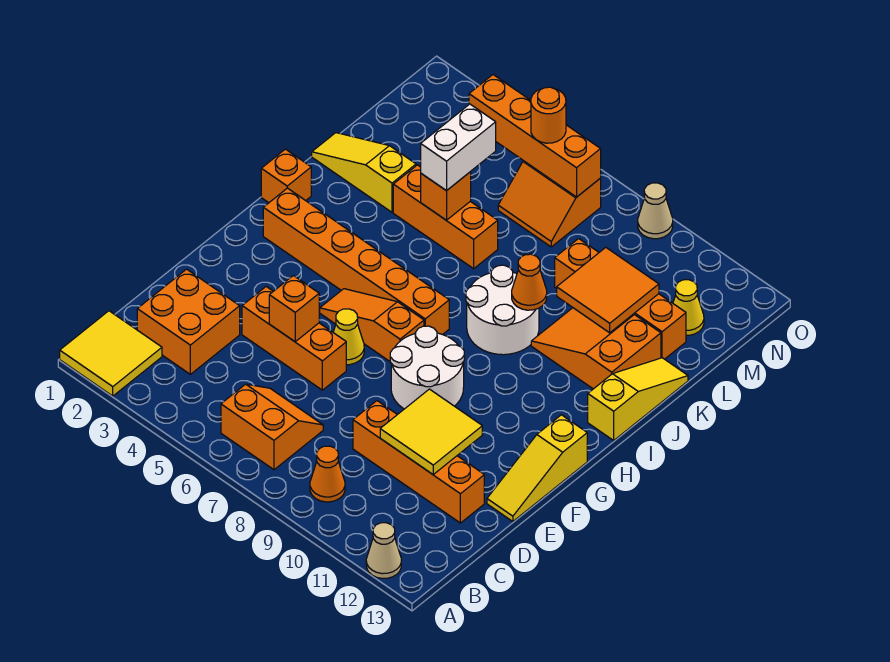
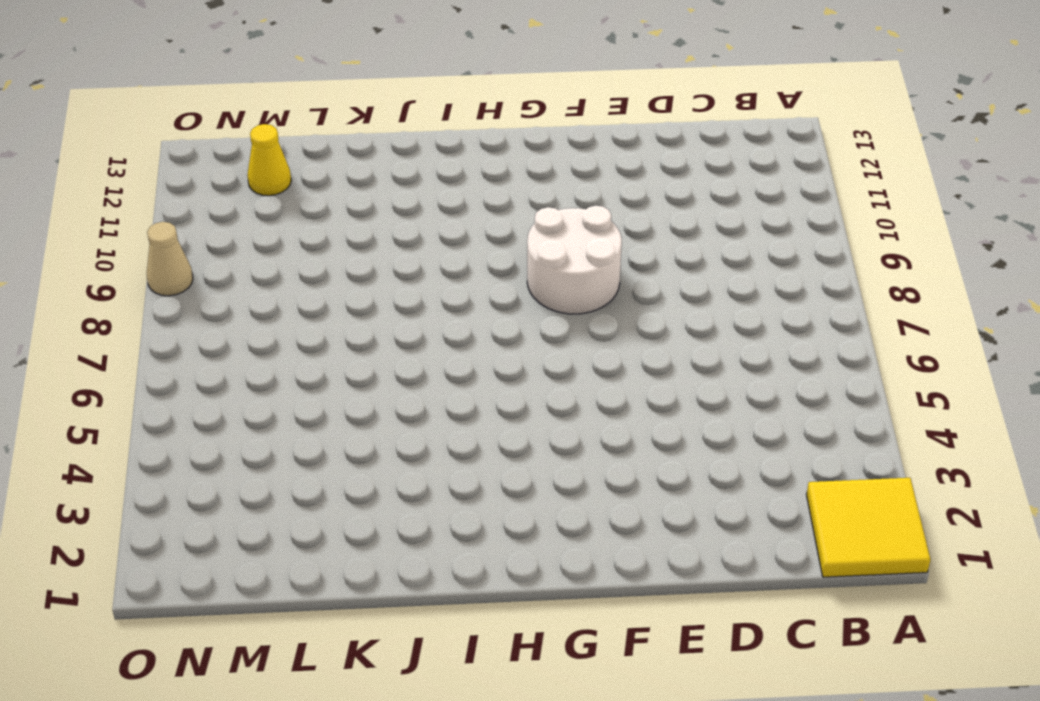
none -> tan 1x1 cone [366,523,401,578]
none -> orange 2x2 slope [221,384,323,470]
none -> orange 1x1 cone [310,446,345,502]
none -> orange 2x2 brick [137,269,240,374]

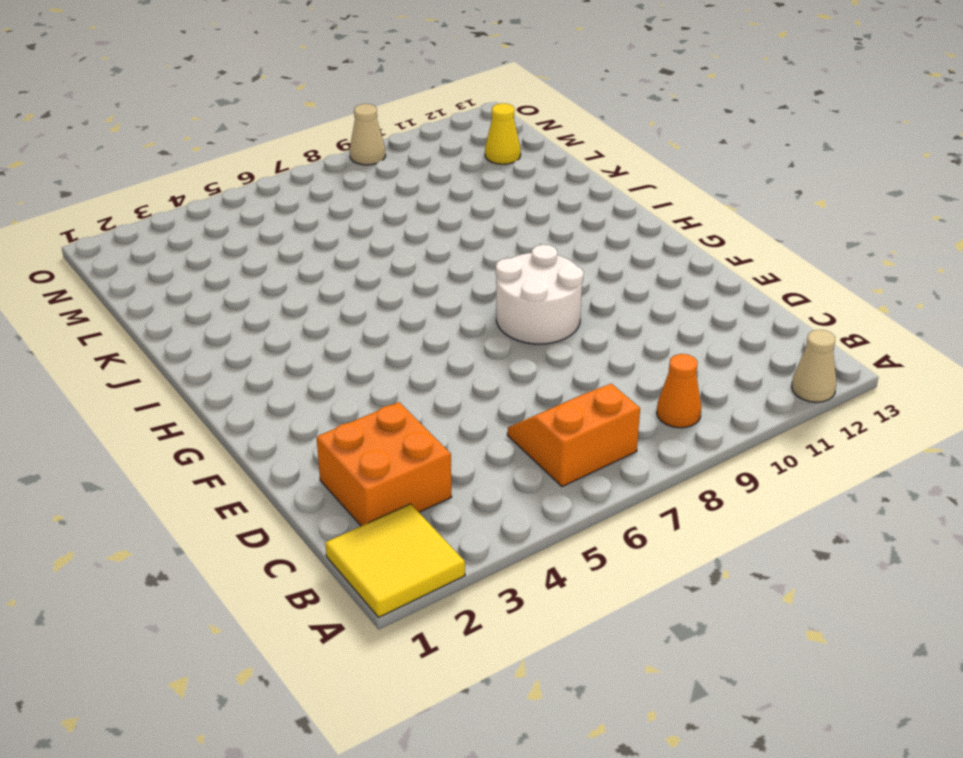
none -> orange 1x4 brick [353,401,484,523]
none -> orange 1x3 brick [242,287,346,390]
none -> yellow 1x3 slope [487,415,587,522]
none -> yellow 1x1 cone [333,309,364,365]

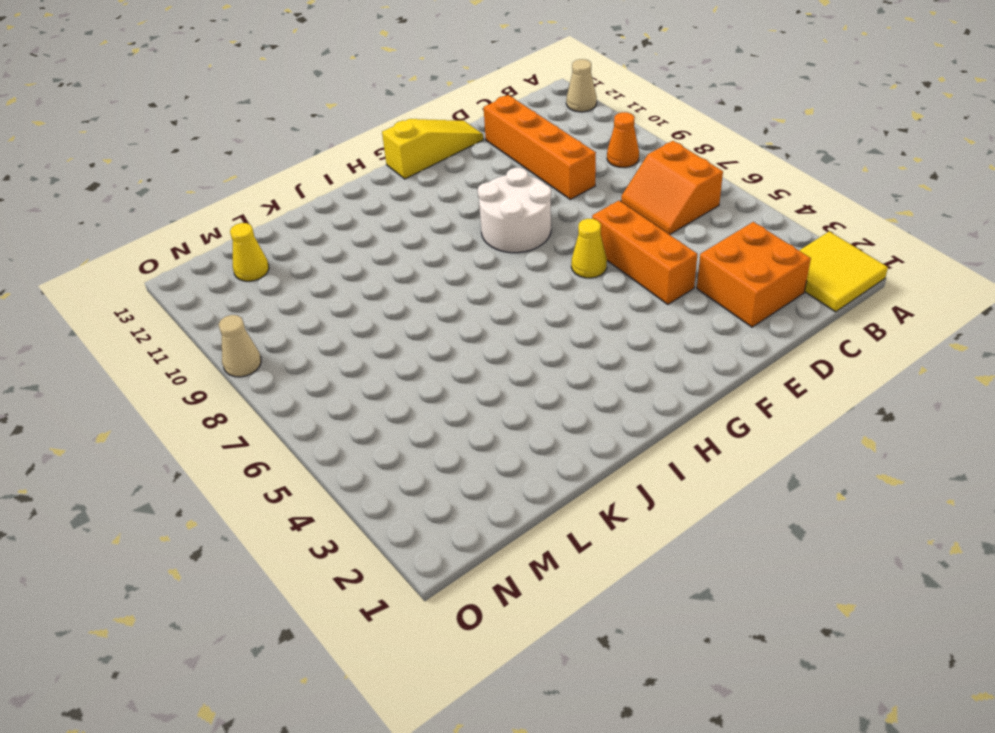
none -> orange 1x3 slope [320,289,424,361]
none -> orange 1x6 brick [263,188,449,335]
none -> orange 1x1 brick [261,149,311,203]
none -> white 2x2 round brick [466,265,539,355]

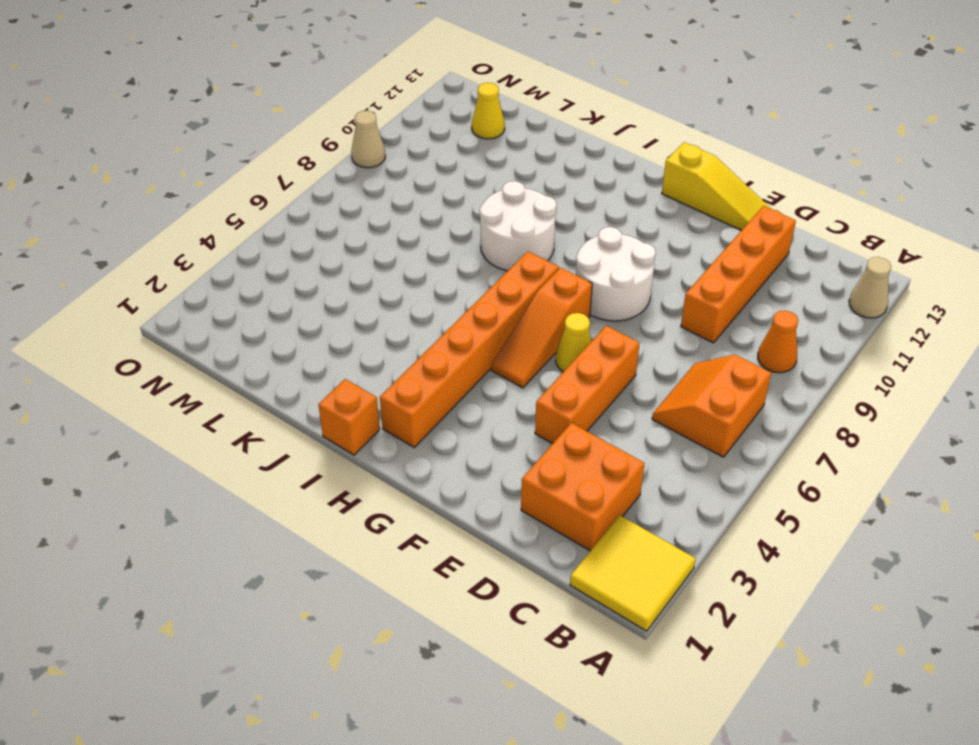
none -> yellow 1x3 slope [588,358,688,440]
none -> orange 2x3 slope [531,308,661,389]
none -> yellow 1x3 slope [312,133,416,212]
none -> orange 1x3 brick [393,165,498,269]

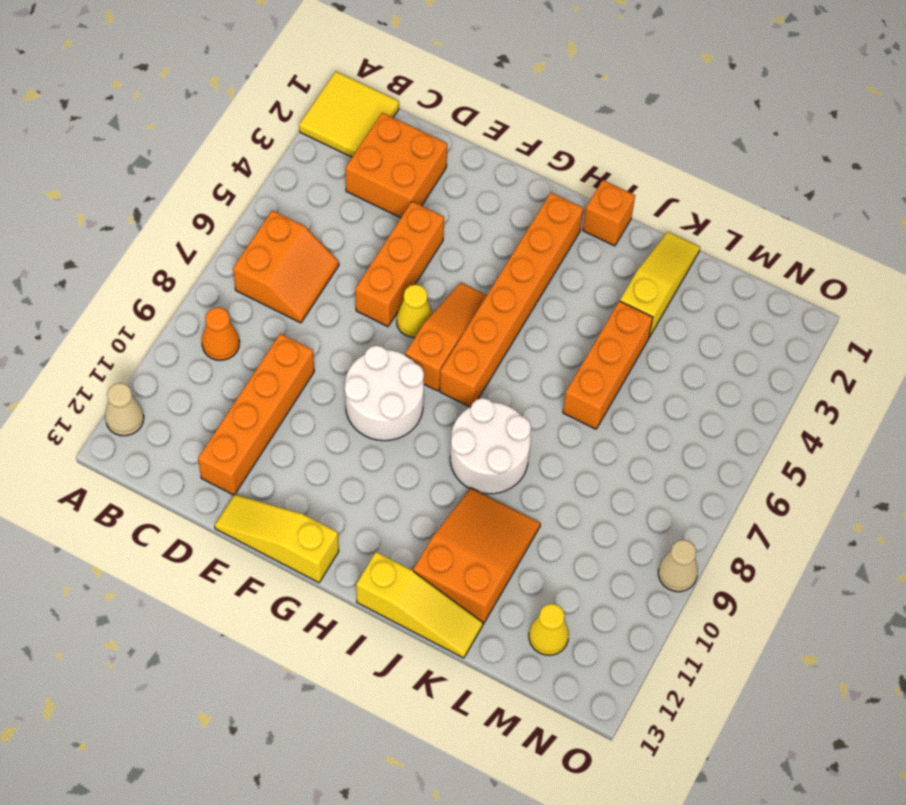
none -> orange 1x4 brick [555,239,686,359]
none -> orange 2x2 slope [498,161,601,247]
none -> yellow 2x2 tile [380,389,482,474]
none -> orange 1x1 brick [269,276,319,342]

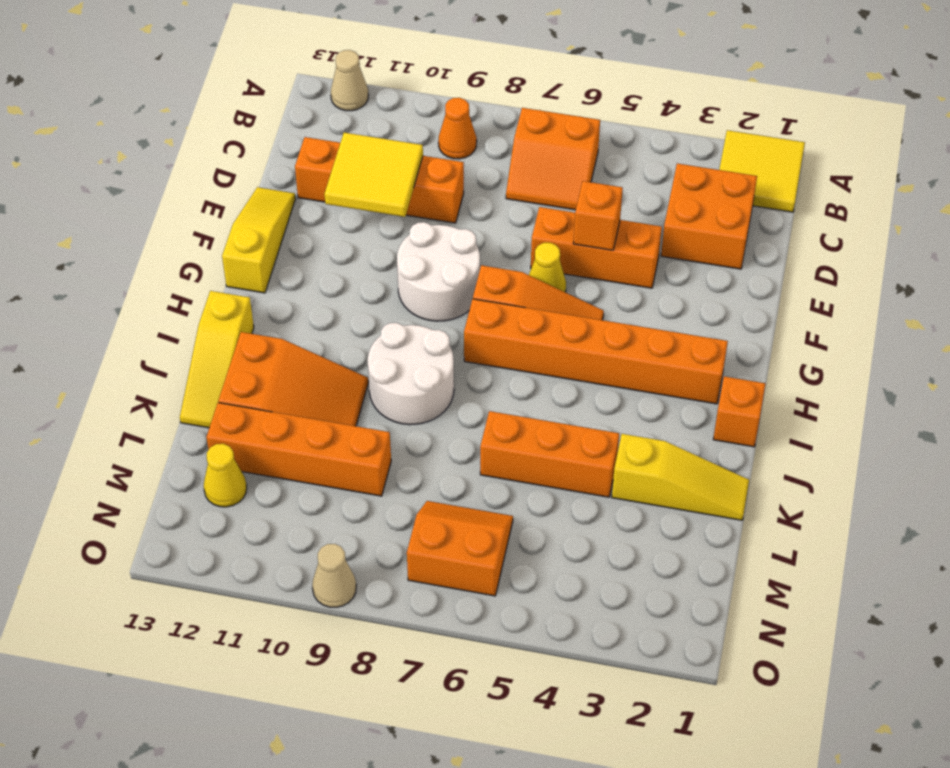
none -> orange 1x1 cone [512,254,547,310]
none -> orange 1x1 brick [421,172,471,220]
none -> orange 2x2 tile [557,248,659,333]
none -> orange 1x4 brick [469,75,601,197]

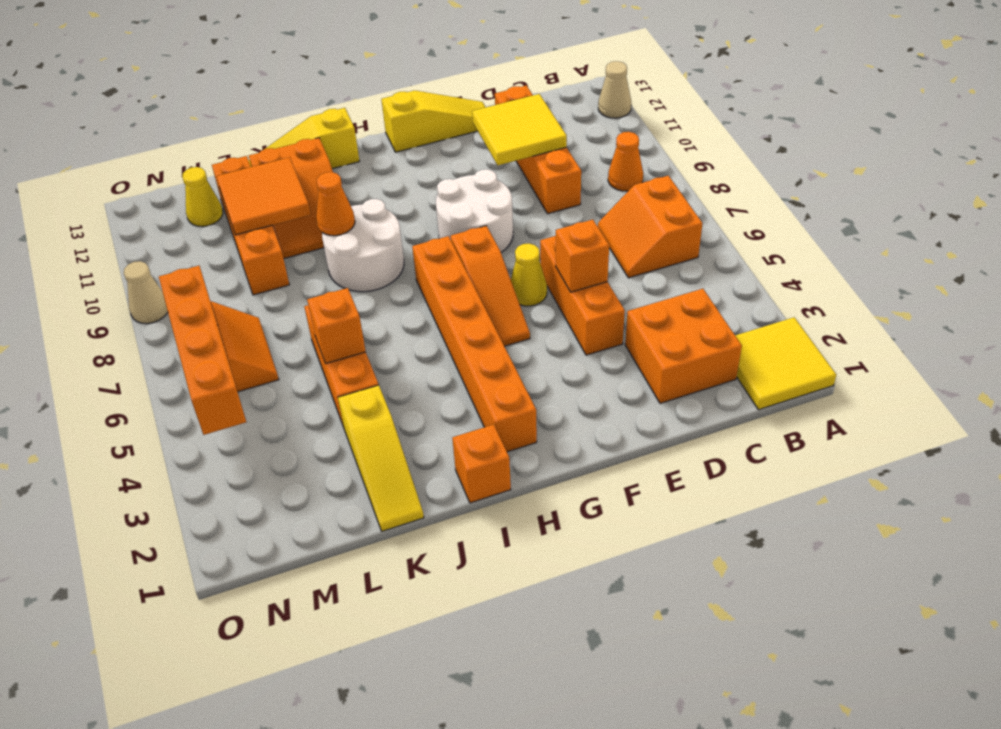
none -> white 1x2 brick [421,104,496,191]
none -> orange 1x1 round brick [531,87,566,143]

